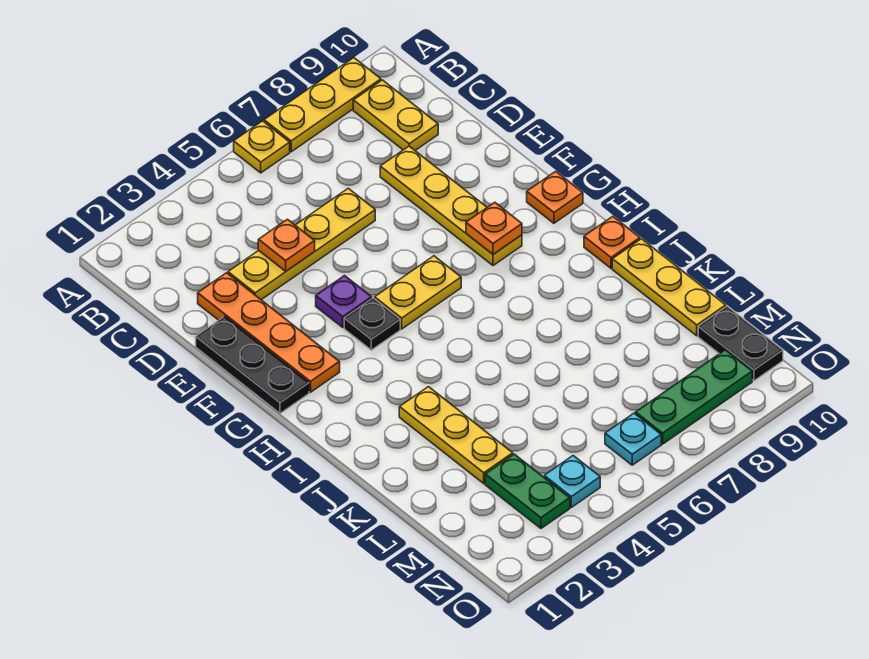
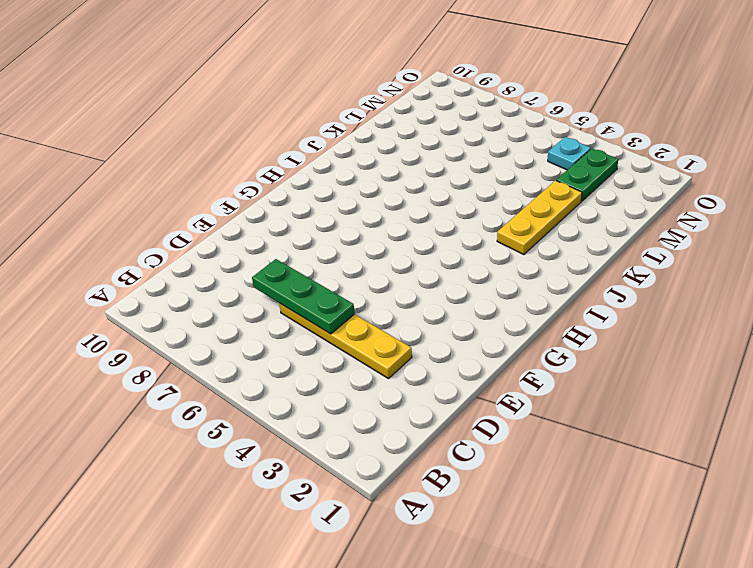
green 1x3 plate [252,259,355,334] -> green 1x3 plate moved to [635,350,752,444]
none -> yellow 1x1 plate [234,121,290,173]
none -> yellow 1x3 plate [264,58,381,152]
none -> yellow 1x2 plate [353,80,438,150]

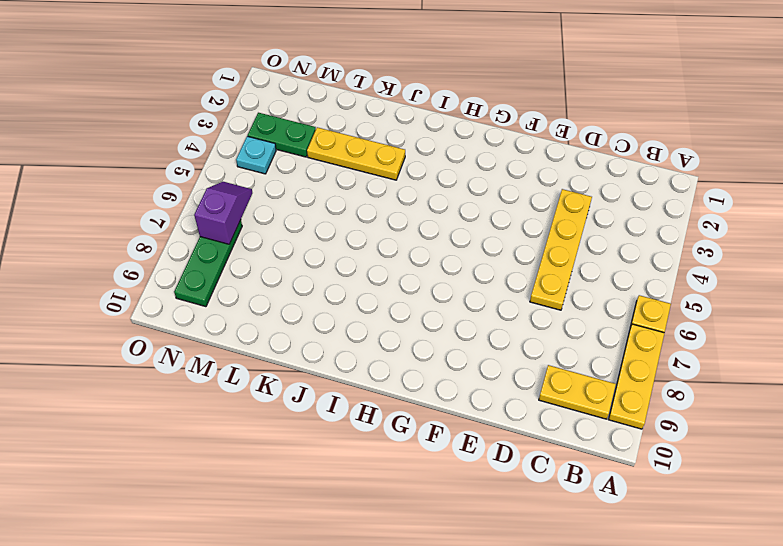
purple 1x2 slope [194,182,252,244] -> none
none -> orange 1x4 plate [198,273,340,392]
none -> yellow 1x4 plate [380,146,522,266]
none -> black 1x3 plate [196,316,309,413]

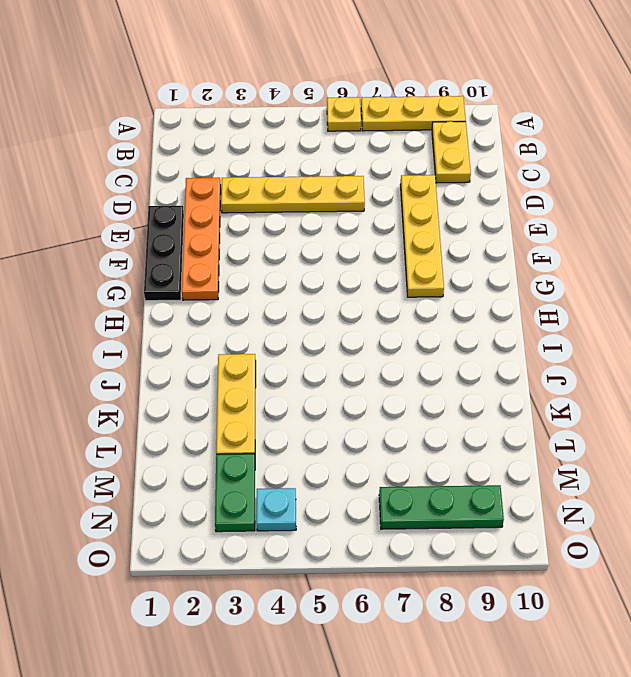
none -> purple 1x1 plate [316,276,372,327]
none -> black 1x1 plate [344,298,400,350]
none -> yellow 1x2 plate [375,256,461,329]

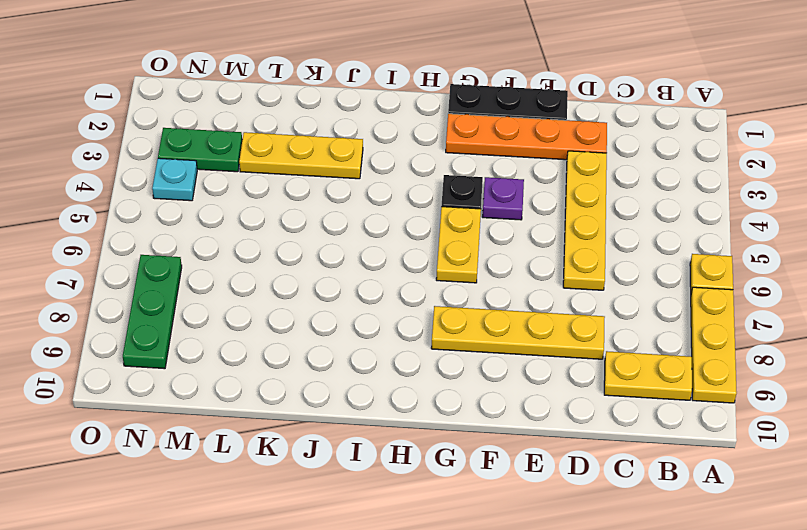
none -> orange 1x1 plate [527,171,583,223]
none -> orange 1x1 plate [584,216,640,268]
none -> yellow 1x3 plate [612,239,726,336]

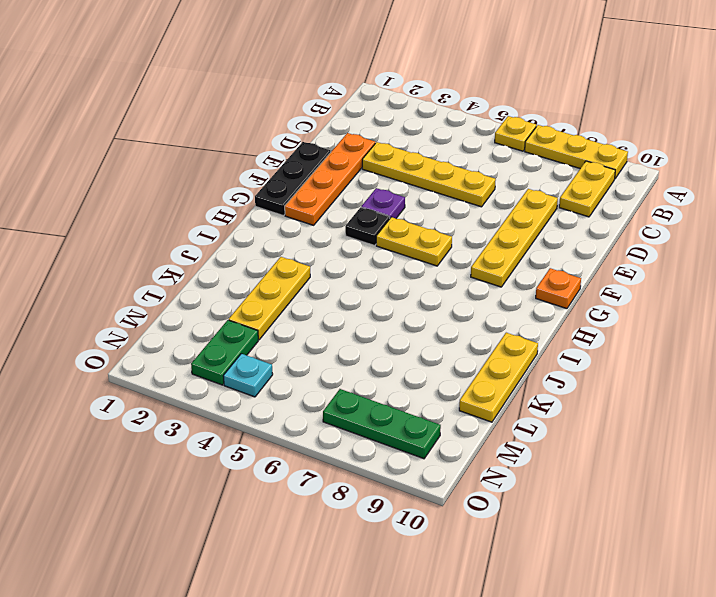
none -> orange 1x1 plate [584,216,640,268]
none -> black 1x2 plate [698,306,783,381]
none -> cyan 1x1 plate [605,413,661,465]

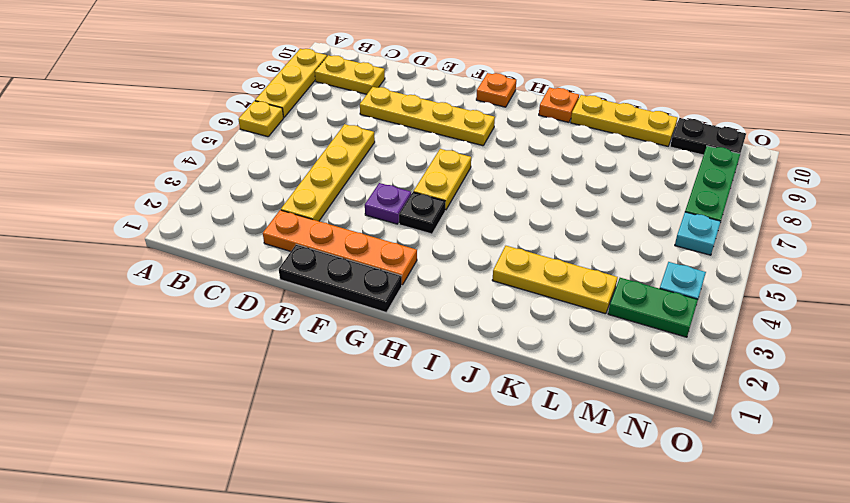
none -> orange 1x1 plate [258,219,315,271]
none -> orange 1x1 plate [466,202,522,254]

